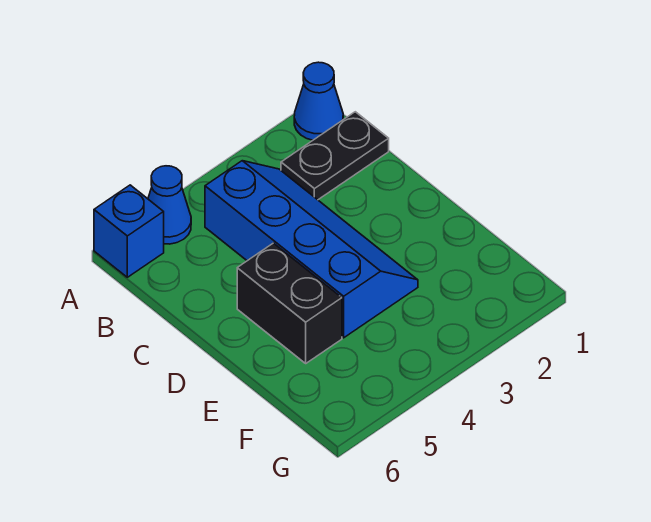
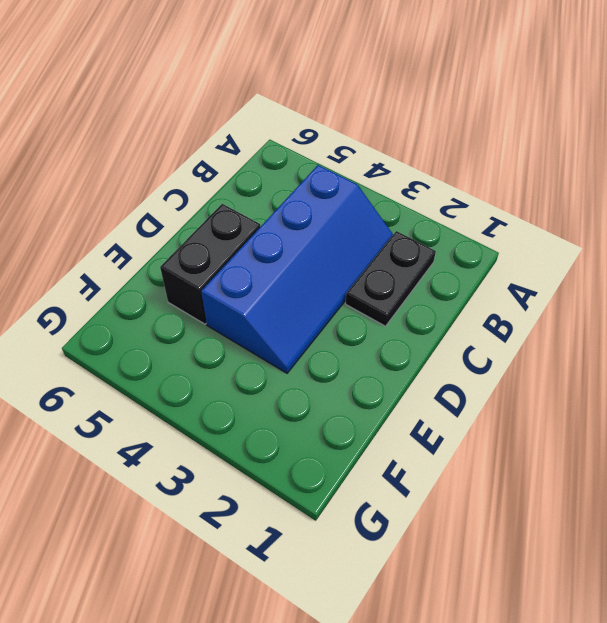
black 1x2 plate [345,231,436,326] -> black 1x2 plate turned to [281,112,389,200]
none -> blue 1x1 cone [294,62,343,140]
none -> blue 1x1 cone [148,166,191,244]

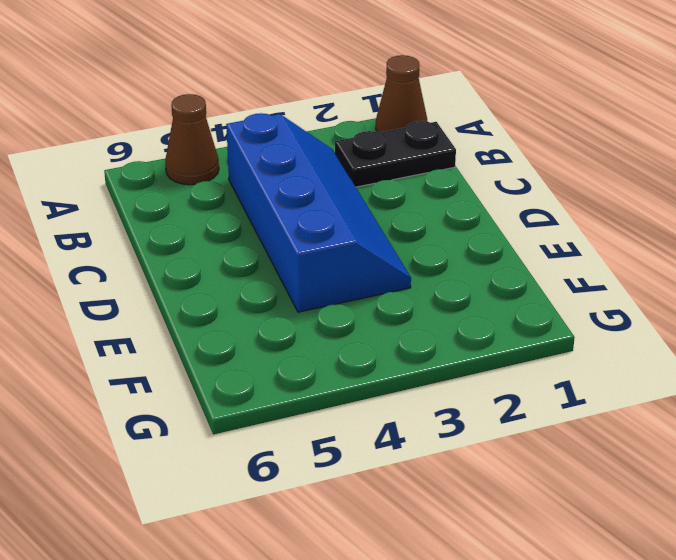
brown 1x1 cone [376,55,427,133] -> blue 1x1 cone [294,62,343,140]
brown 1x1 cone [165,94,219,185] -> blue 1x1 cone [148,166,191,244]
none -> blue 1x1 brick [94,185,164,277]
none -> black 1x2 brick [237,243,342,363]

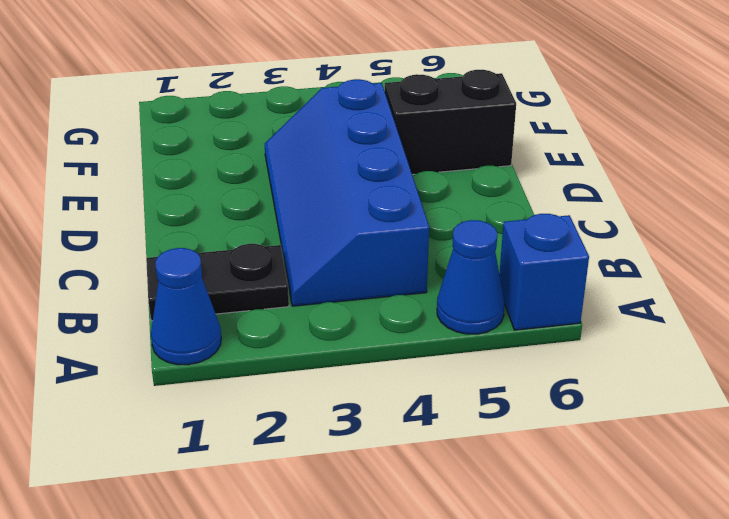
black 1x2 brick [385,70,516,175] -> black 1x2 brick turned to [237,243,342,363]

